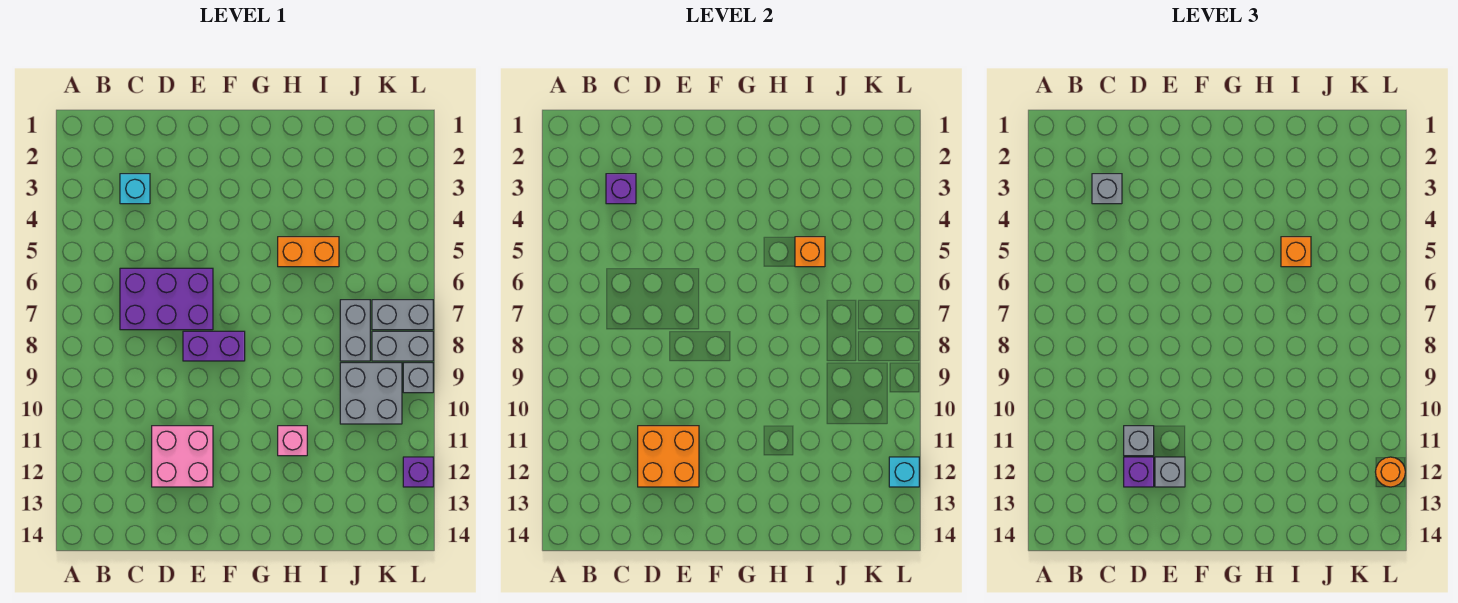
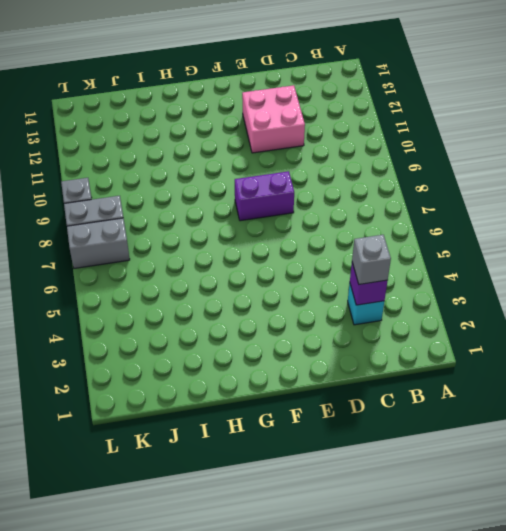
none -> purple 2x3 brick [120,268,213,330]
none -> orange 1x2 brick [278,237,339,267]
none -> pink 1x1 brick [278,426,307,456]

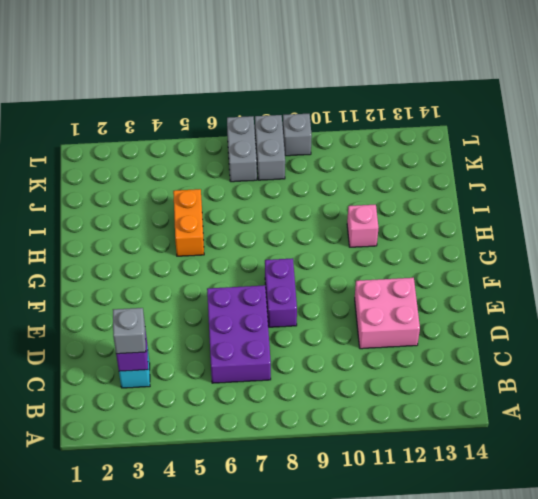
none -> grey 1x2 brick [340,300,370,361]
none -> grey 2x2 brick [340,363,402,424]
none -> purple 1x1 brick [403,457,433,487]

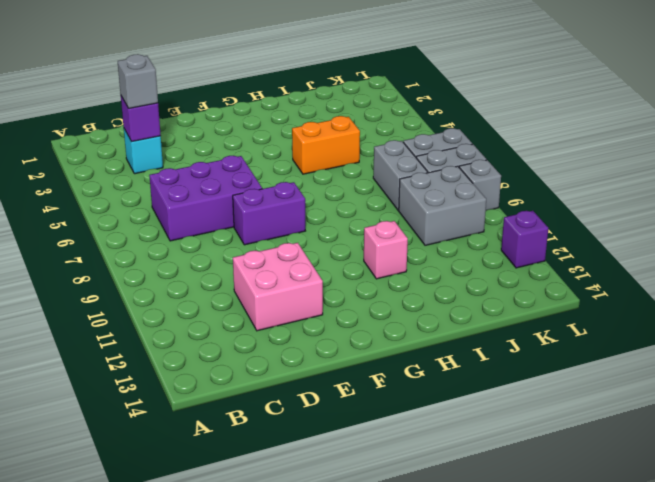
none -> orange 2x2 brick [638,426,699,487]
none -> orange 1x1 brick [795,237,825,267]
none -> cyan 1x1 brick [889,457,919,487]

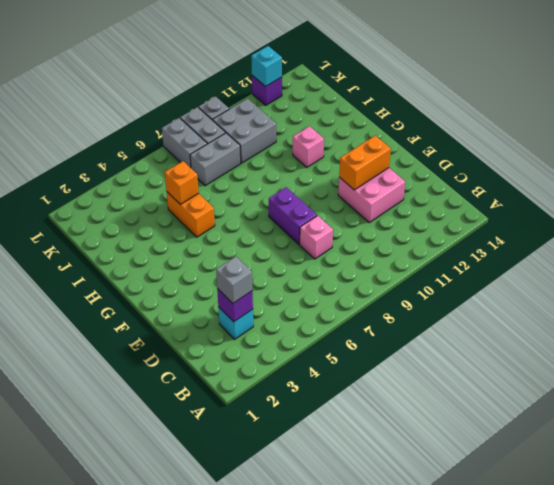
pink 1x1 brick [300,216,333,259] -> none
orange 1x2 brick [339,136,391,190] -> orange 2x2 brick [638,426,699,487]
none -> purple 2x3 brick [120,268,213,330]
none -> grey 1x1 brick [1124,426,1154,456]
none -> purple 1x1 brick [1124,457,1154,487]

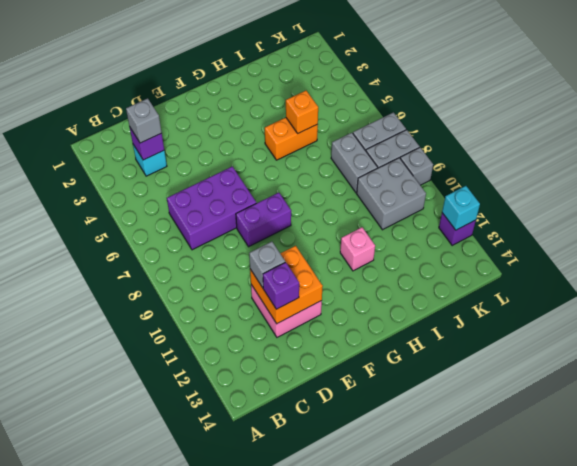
none -> grey 1x1 brick [1155,457,1185,487]
none -> orange 1x1 brick [1281,237,1311,267]
none -> orange 1x1 round brick [1376,457,1405,487]

